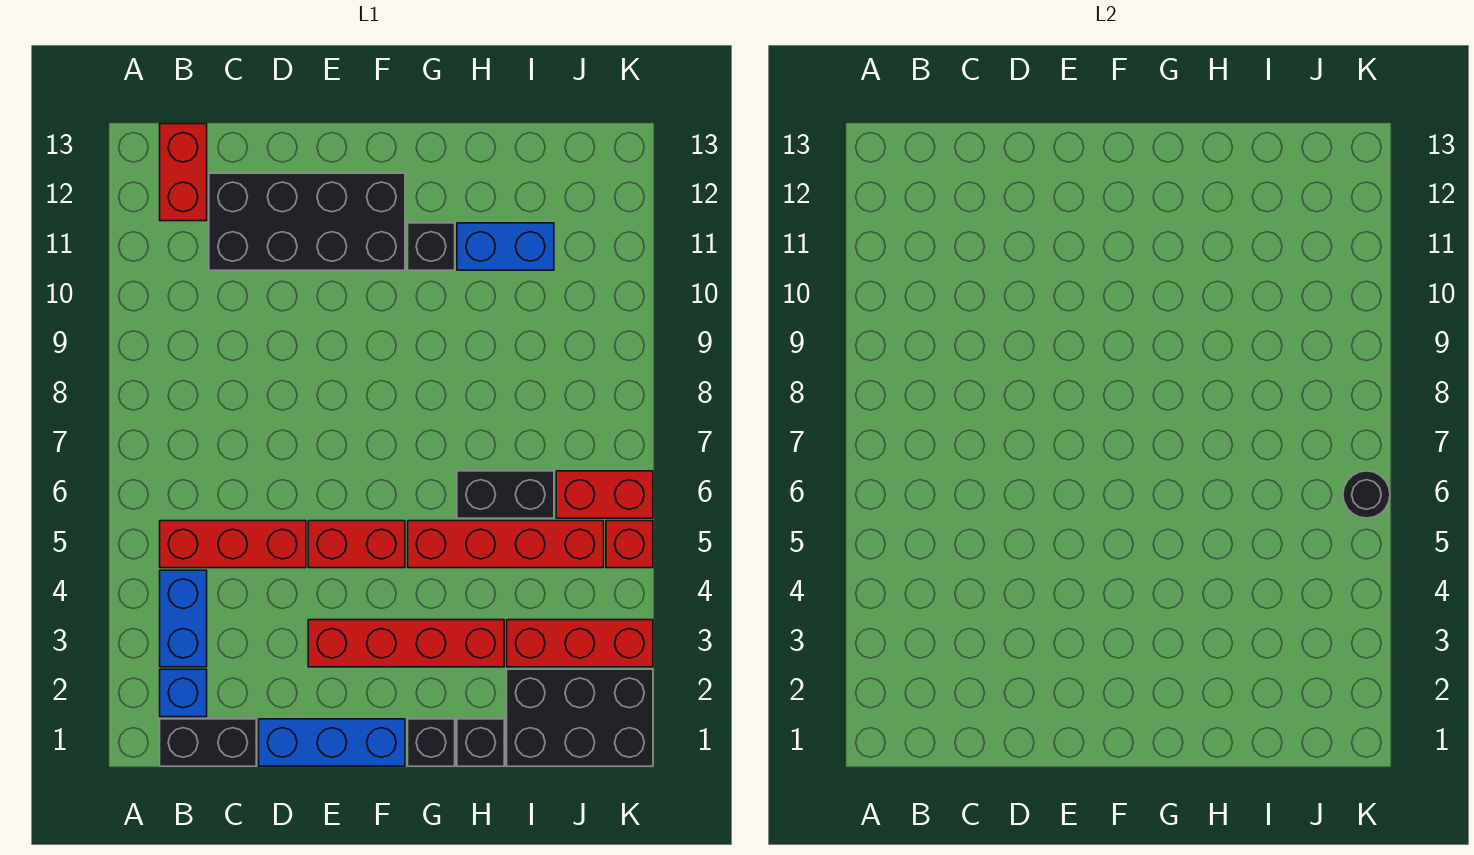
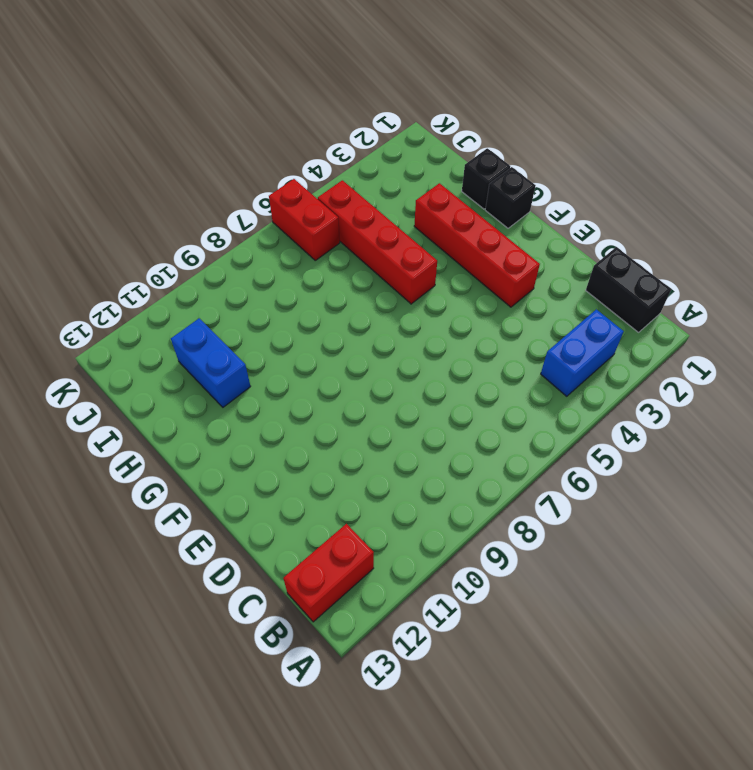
none -> blue 1x1 brick [160,669,207,717]
none -> red 1x3 brick [160,521,306,568]
none -> black 2x4 brick [209,173,405,270]

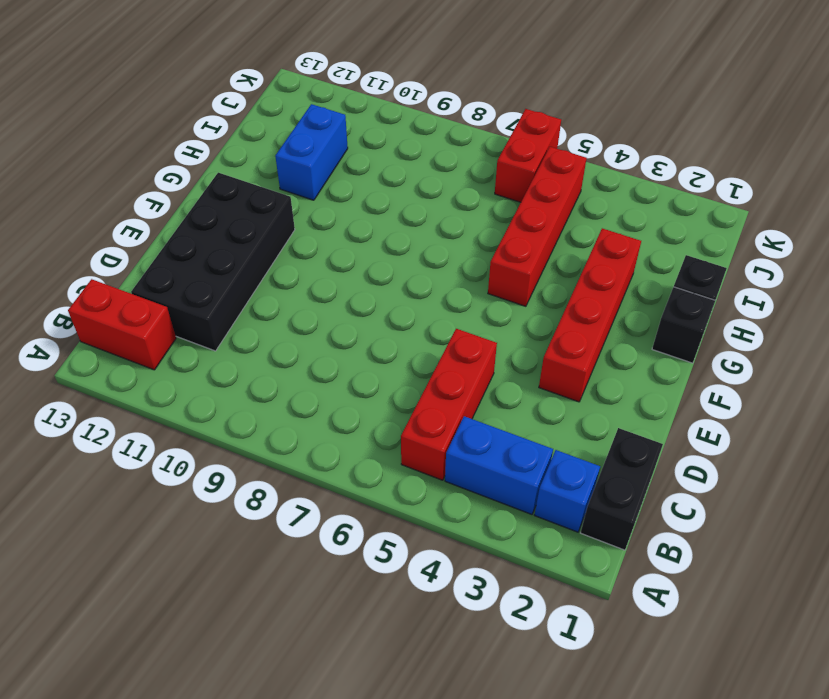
none -> blue 1x3 brick [259,719,405,766]
none -> red 1x2 brick [308,521,405,568]
none -> black 1x1 brick [408,223,455,270]

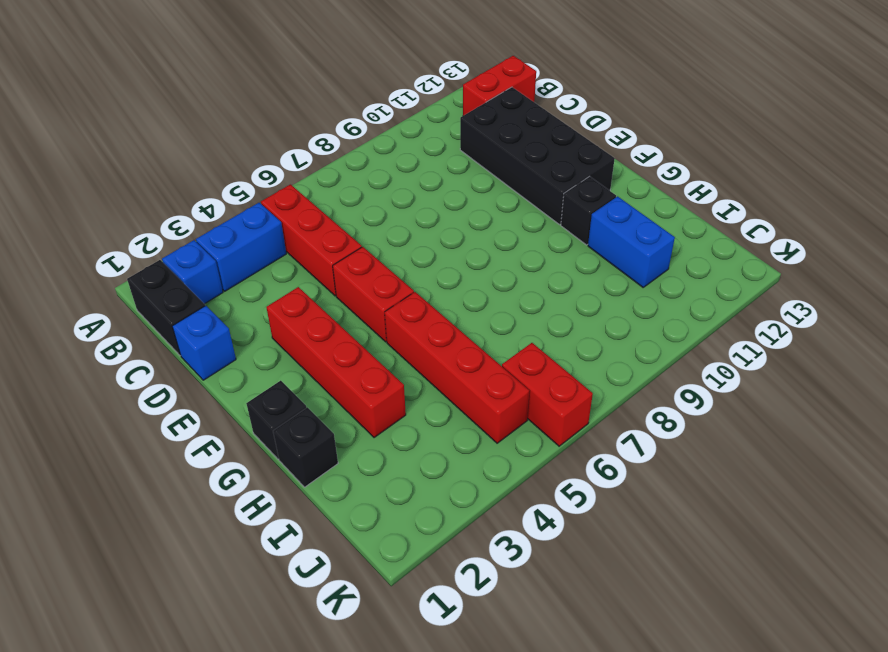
blue 1x1 brick [172,306,236,380] -> blue 1x3 brick [259,719,405,766]
none -> black 1x2 brick [457,471,554,518]
none -> black 2x3 brick [507,669,653,766]
none -> red 1x3 brick [507,620,653,667]

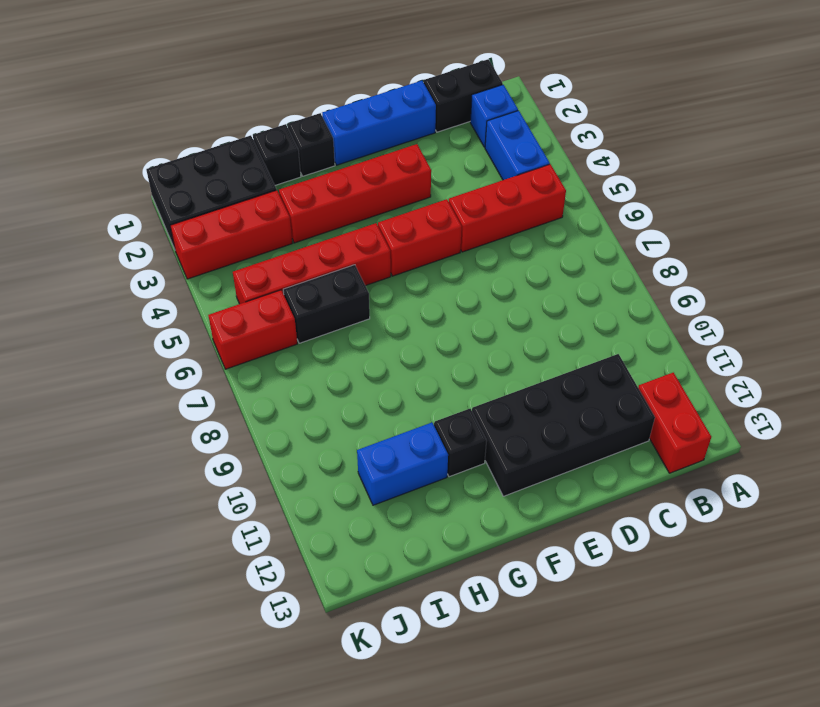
none -> red 1x1 brick [606,521,653,568]
none -> black 1x1 round brick [1343,471,1390,518]

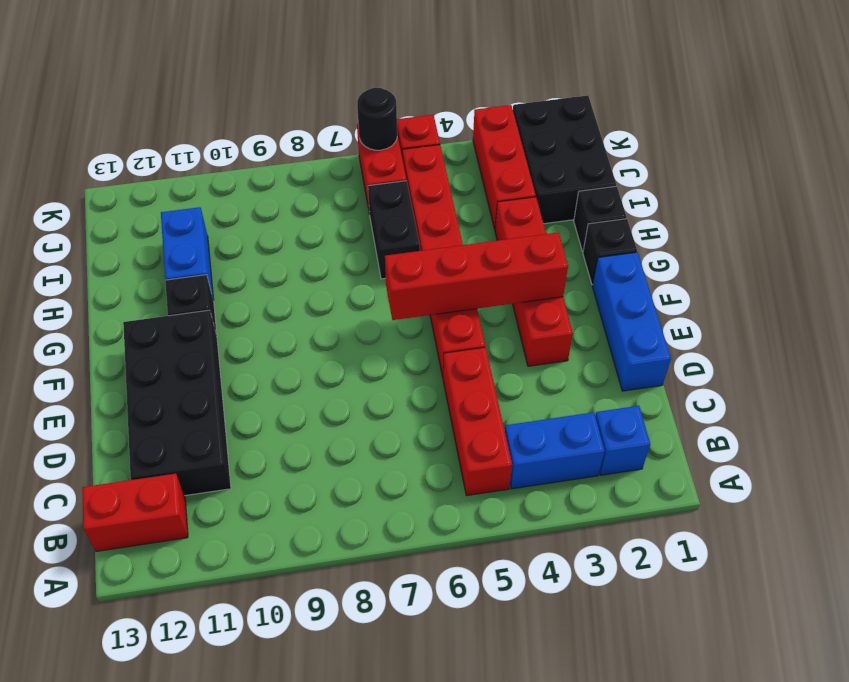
red 1x4 brick [385,232,568,320] -> none
none -> black 1x2 brick [160,719,256,766]

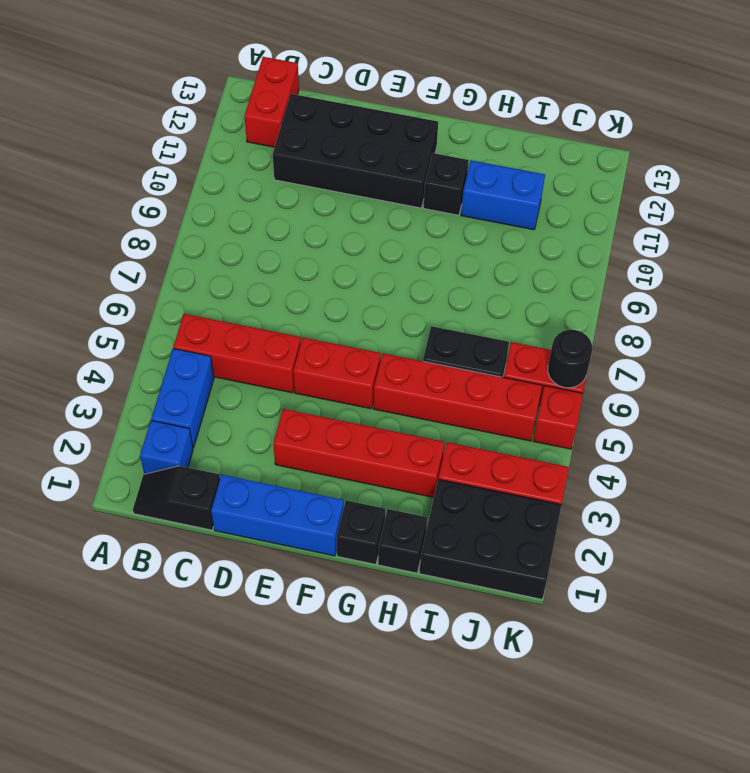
black 1x2 slope [133,466,220,530] -> black 1x2 brick [160,719,256,766]

